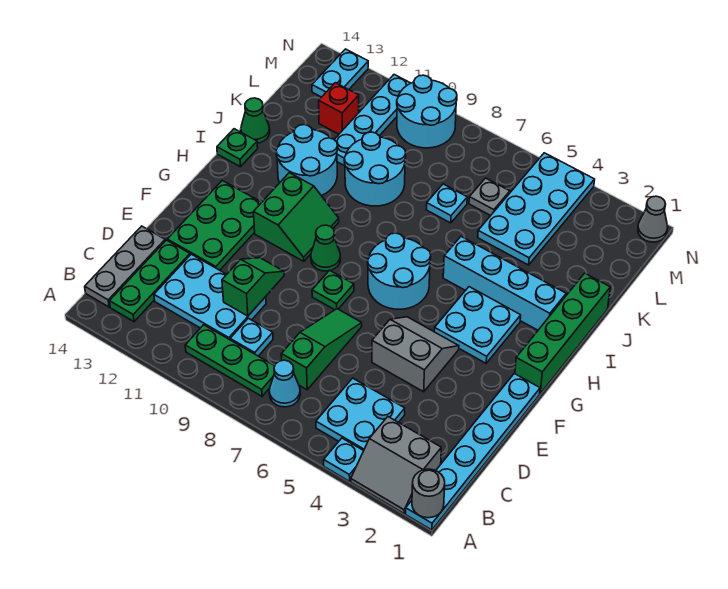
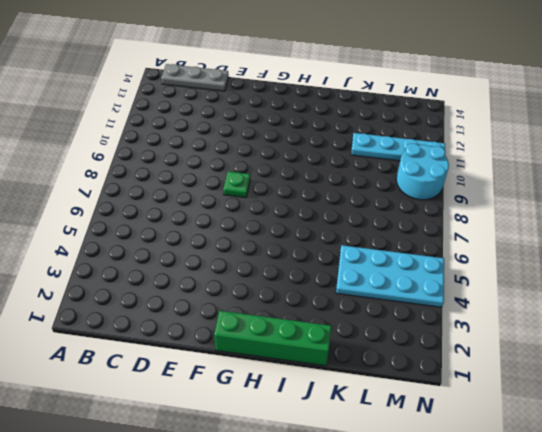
none -> cyan 1x6 plate [406,374,540,530]
none -> grey 2x2 slope [351,417,441,513]
none -> cyan 1x1 plate [324,438,363,481]
none -> cyan 2x2 plate [316,378,405,451]

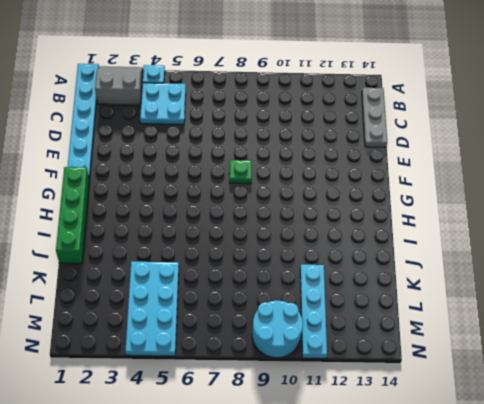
none -> cyan 1x1 cone [269,360,300,407]
none -> green 1x3 plate [185,325,275,396]
none -> green 1x3 plate [110,240,190,322]
none -> green 1x3 slope [281,309,362,390]

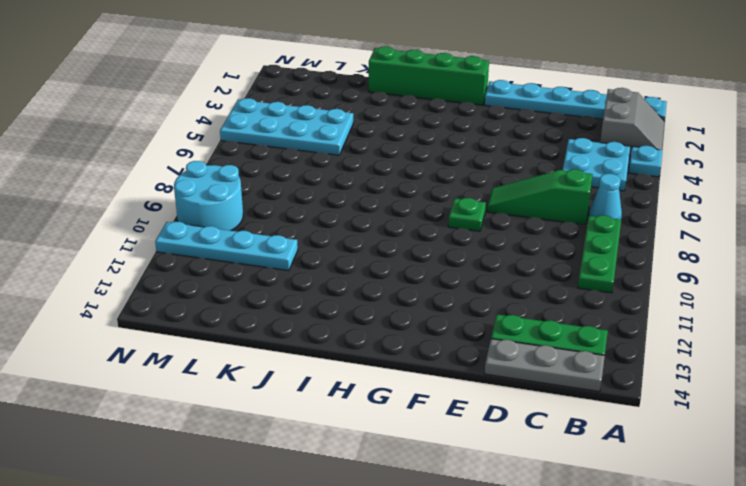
none -> cyan 1x1 plate [230,318,273,356]
none -> cyan 2x3 plate [154,254,266,340]
none -> grey 2x2 slope [372,317,459,392]
none -> green 2x3 plate [167,181,262,270]

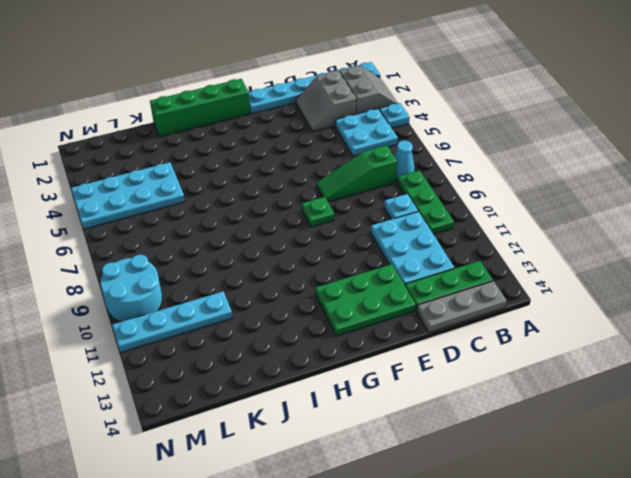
grey 2x2 slope [296,71,357,132] -> grey 2x2 slope moved to [372,317,459,392]
none -> cyan 2x2 plate [434,287,521,363]
none -> cyan 2x2 round brick [368,233,431,309]
none -> green 1x1 cone [311,225,341,271]
none -> green 2x2 slope [254,173,339,261]

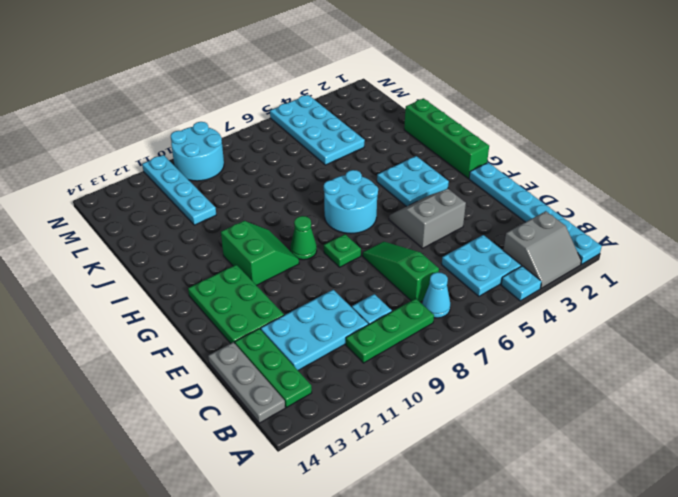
none -> cyan 1x4 brick [443,237,566,330]
none -> cyan 2x2 round brick [276,125,338,196]
none -> green 1x1 plate [217,129,258,167]
none -> cyan 2x2 round brick [344,132,406,206]

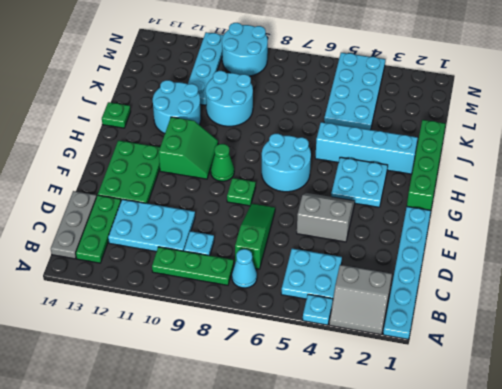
none -> green 1x1 cone [241,98,270,143]
none -> cyan 1x1 plate [426,184,467,223]
none -> grey 1x1 plate [469,178,510,216]
none -> red 1x1 brick [319,83,359,134]

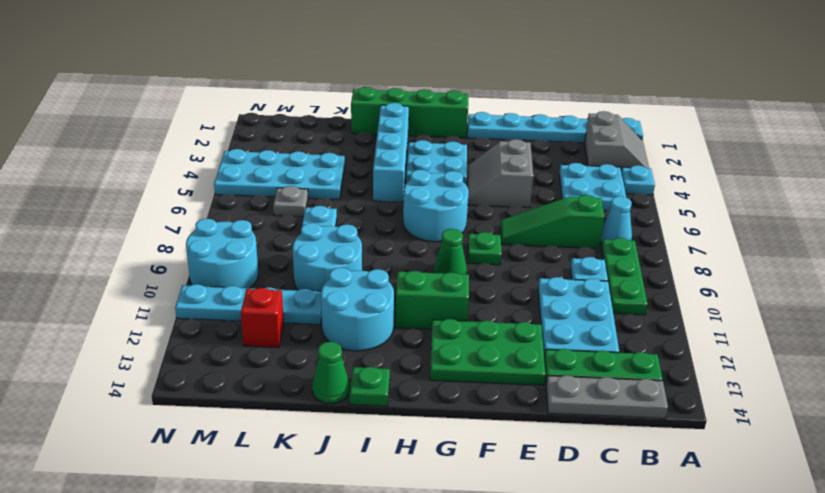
none -> cyan 1x2 plate [312,49,368,97]
none -> grey 1x1 cone [638,196,668,242]
none -> grey 1x1 round brick [412,469,445,518]
none -> green 1x2 slope [222,258,284,316]

